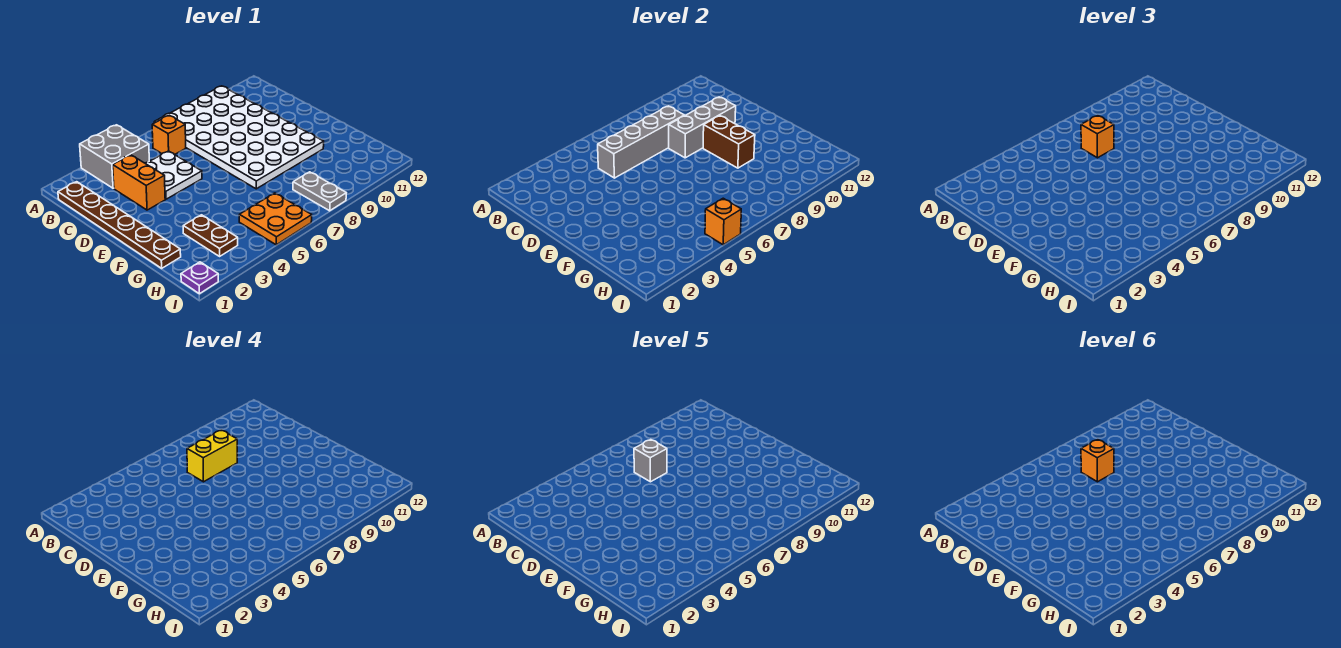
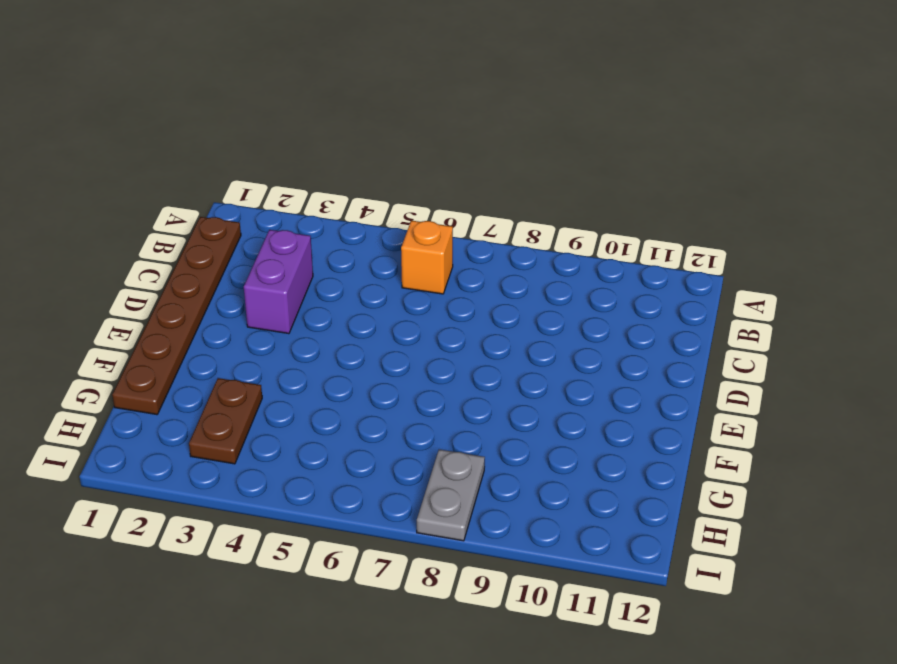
purple 1x2 brick [244,230,313,334] -> orange 1x2 brick [113,155,165,210]
none -> grey 2x2 brick [80,125,149,188]
none -> white 4x6 plate [154,86,324,189]
none -> white 2x2 plate [145,151,202,199]

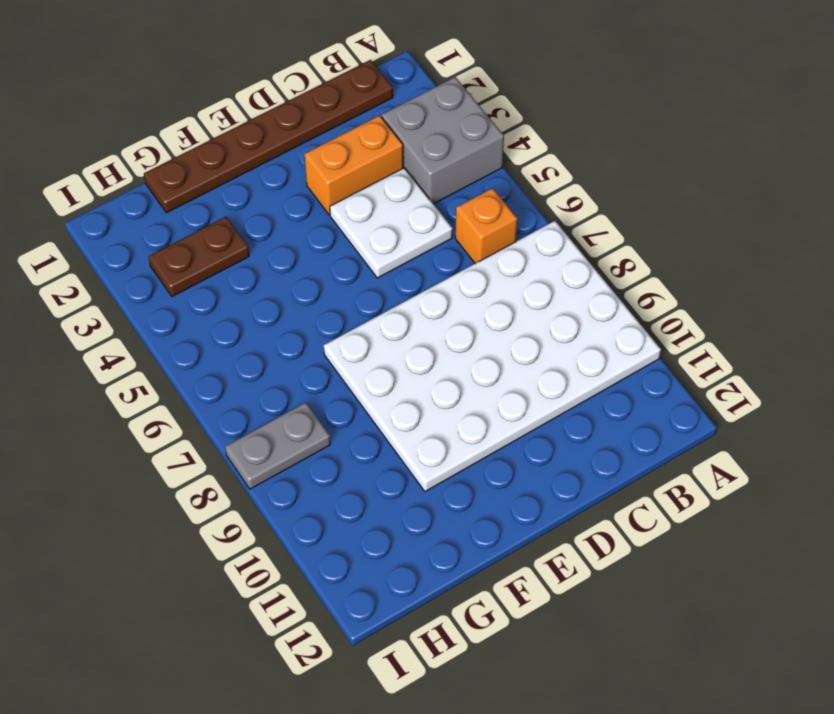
none -> orange 2x2 plate [239,193,312,245]
none -> purple 1x1 plate [181,262,218,294]
none -> grey 1x4 brick [598,106,684,178]

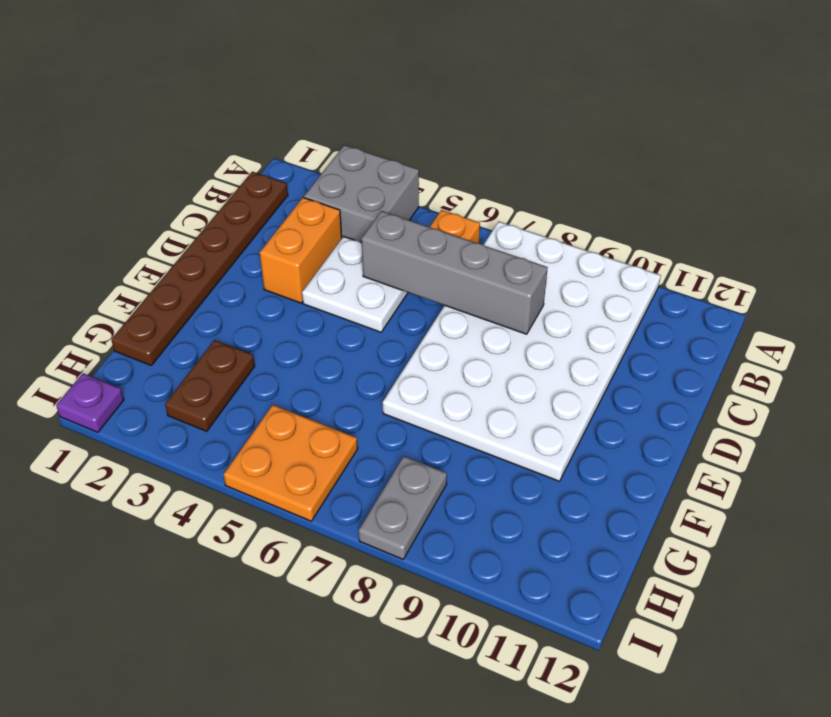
none -> grey 1x3 brick [669,97,736,158]
none -> brown 1x2 brick [703,116,755,168]
none -> orange 1x1 brick [705,198,741,245]

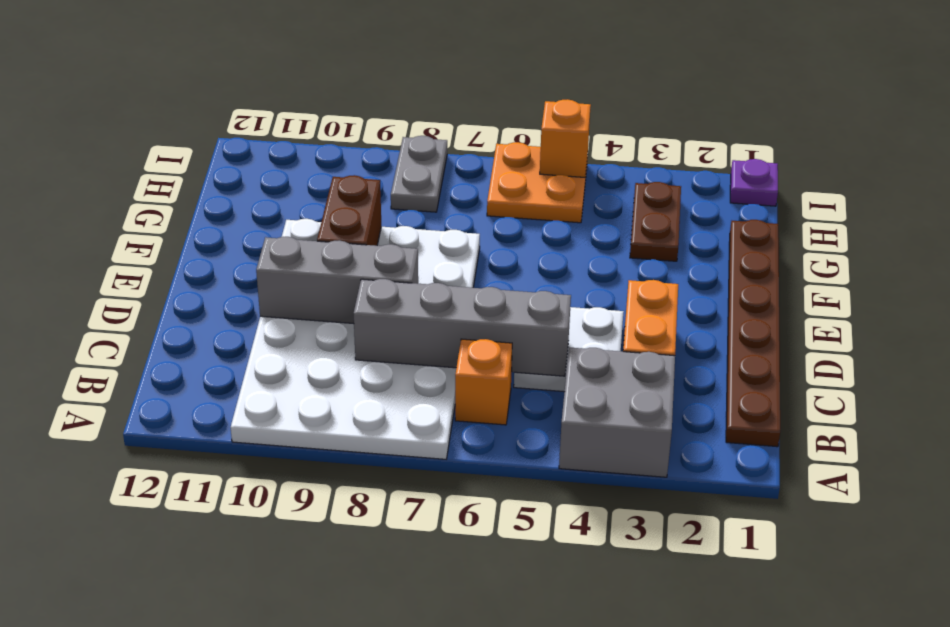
none -> orange 1x1 brick [1081,116,1114,158]
none -> yellow 1x2 brick [187,430,237,482]
none -> grey 1x1 brick [634,440,667,482]

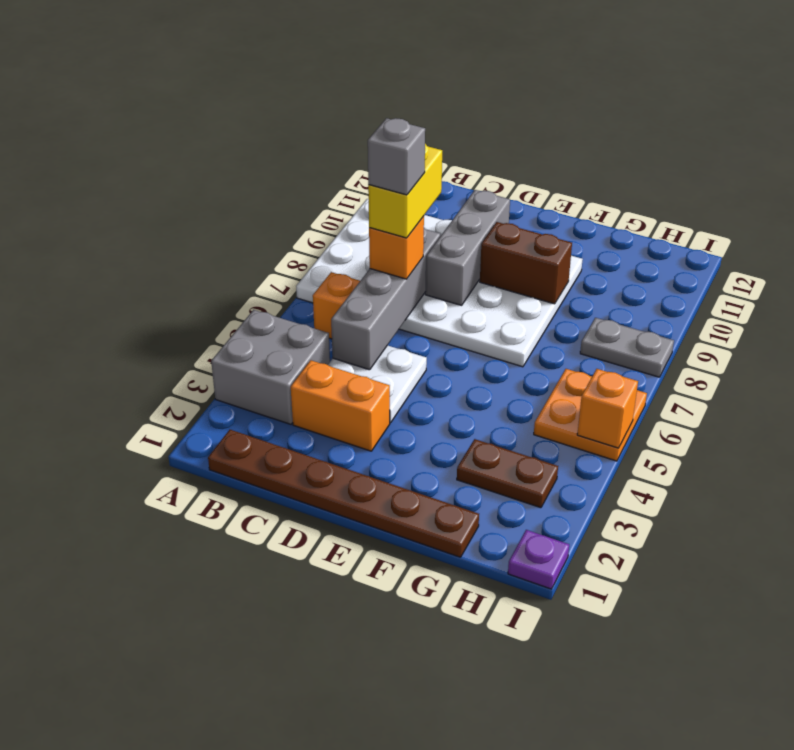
none -> orange 1x1 brick [1081,440,1114,482]

